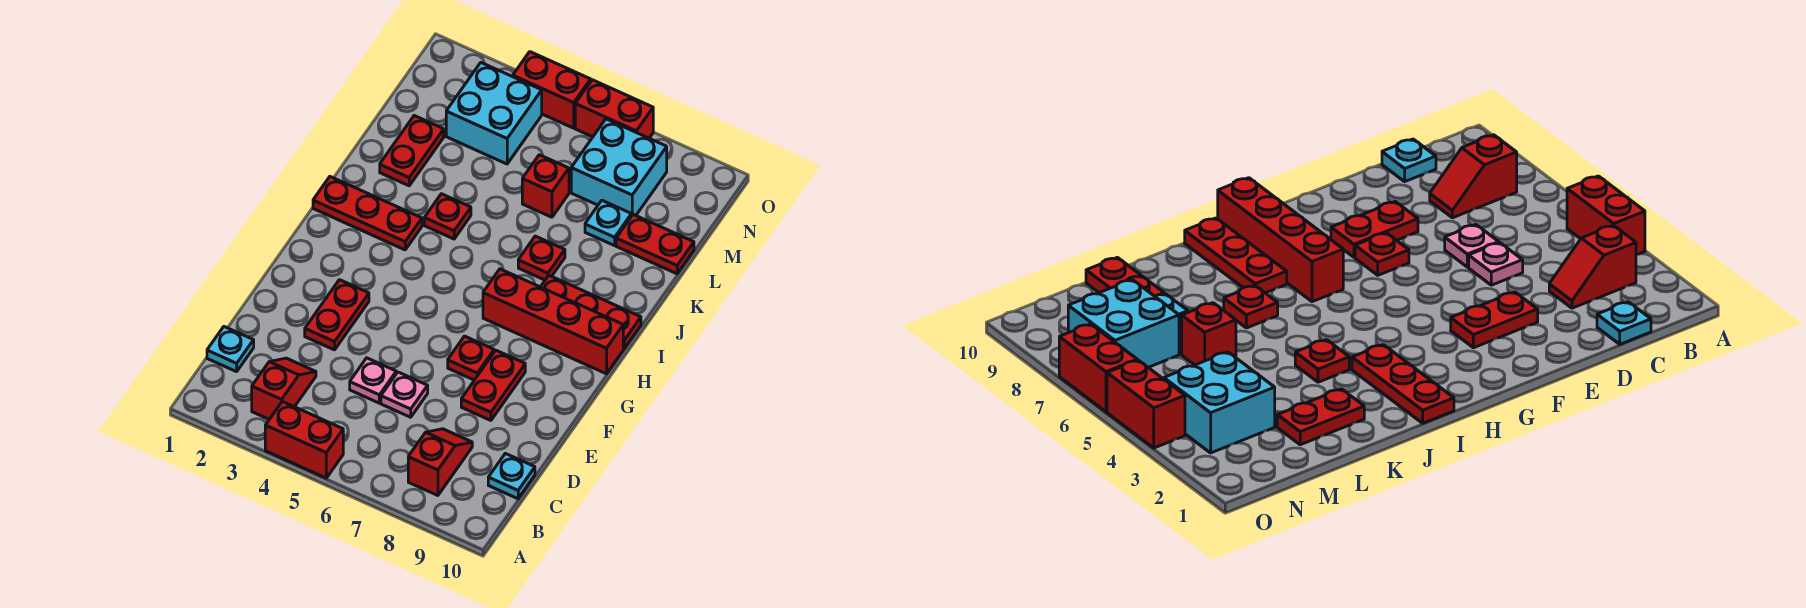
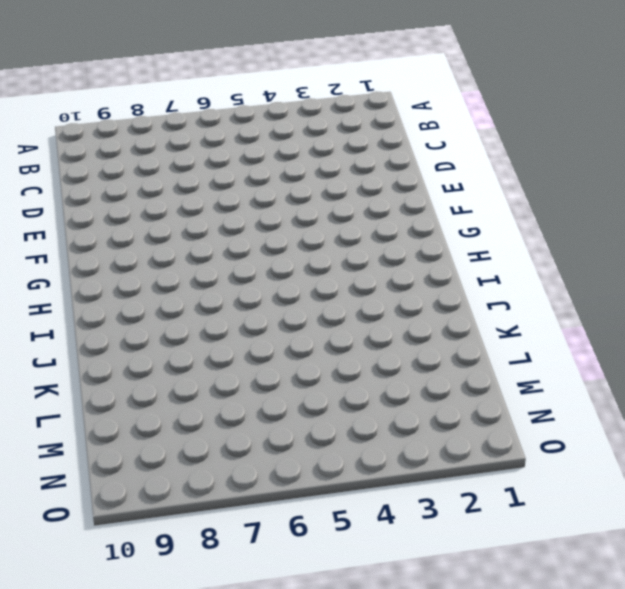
none -> red 1x2 brick [265,401,343,478]
none -> red 1x2 slope [252,358,316,419]
none -> red 1x2 slope [408,429,472,496]

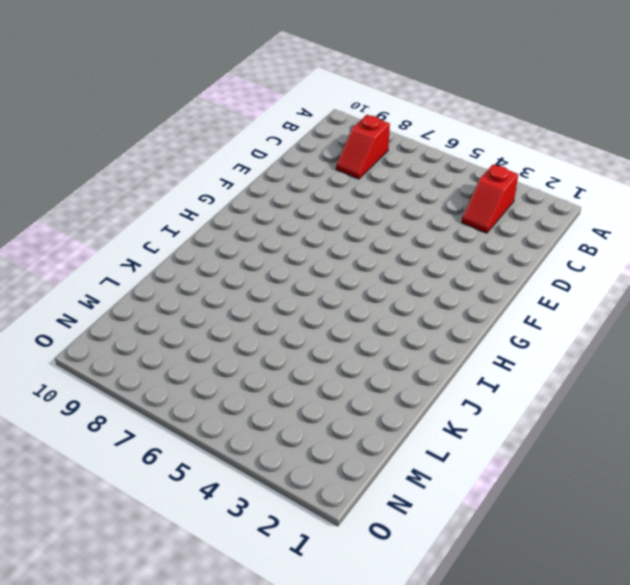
none -> red 1x2 brick [265,401,343,478]
none -> cyan 1x1 plate [207,327,254,372]
none -> cyan 1x1 plate [488,453,535,499]

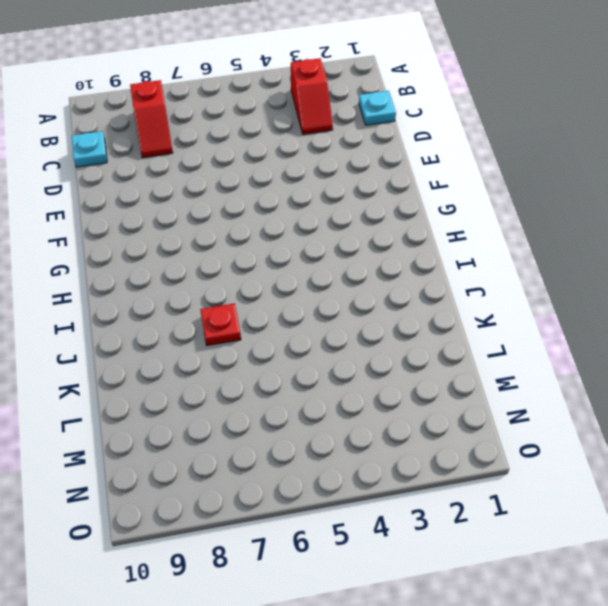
none -> red 1x2 brick [265,401,343,478]
none -> pink 1x1 plate [350,358,396,403]
none -> pink 1x1 plate [381,372,428,417]

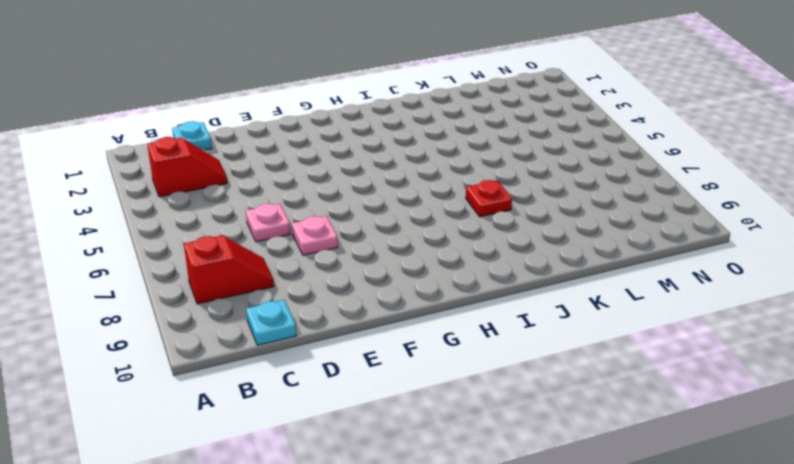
pink 1x1 plate [292,216,338,255] -> pink 1x1 plate moved to [350,358,396,403]
none -> red 1x2 brick [265,401,343,478]
none -> red 1x2 plate [305,280,369,350]
none -> red 1x2 plate [461,350,525,421]

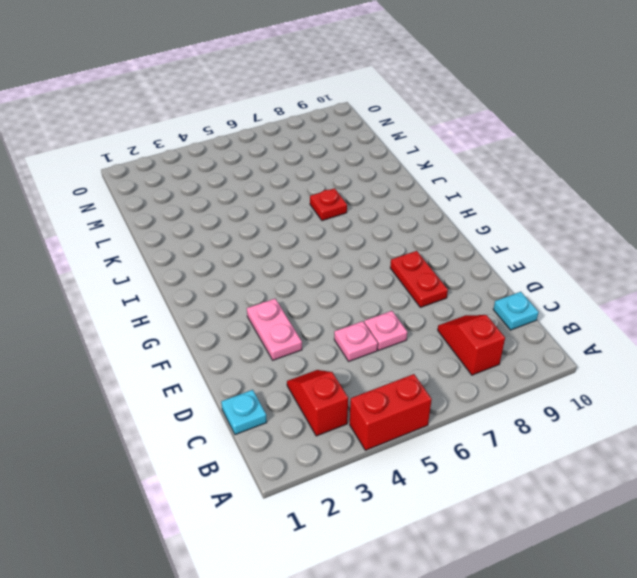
pink 1x2 plate [247,299,302,360] -> red 1x2 plate [305,280,369,350]
none -> red 1x1 plate [448,336,494,380]
none -> red 1x4 brick [483,269,623,374]
none -> red 1x3 plate [313,177,422,250]

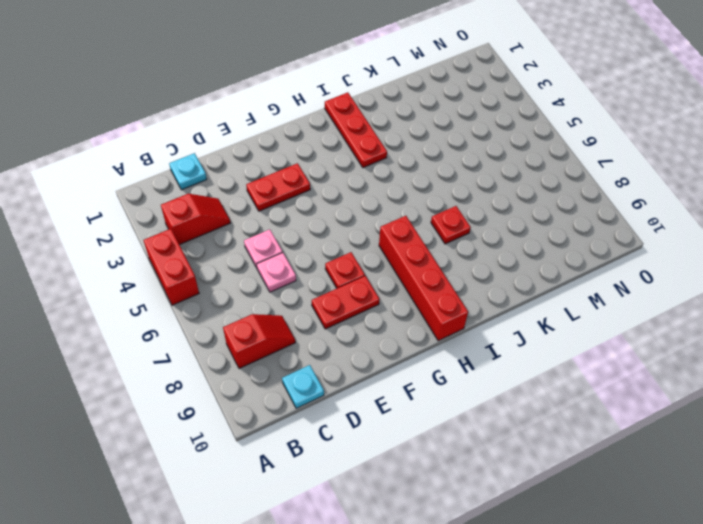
none -> red 1x3 plate [541,276,641,349]
none -> red 1x1 plate [424,194,471,239]
none -> red 1x2 plate [380,116,444,186]

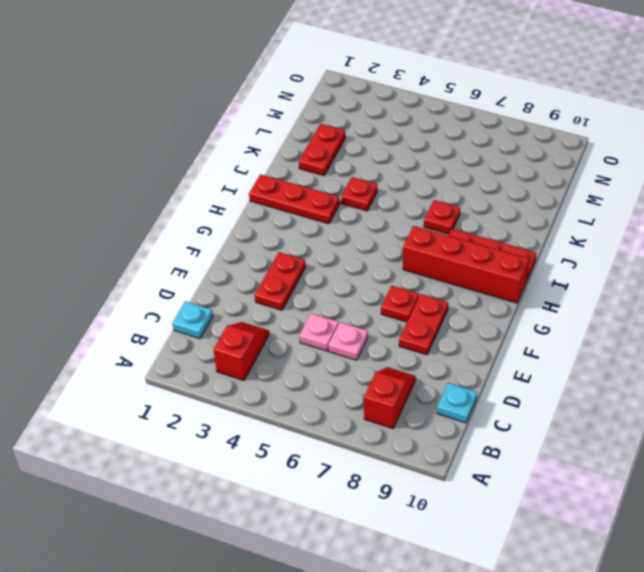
none -> red 1x2 brick [265,401,343,478]
none -> red 1x1 brick [522,155,569,217]
none -> cyan 1x1 plate [585,201,631,246]

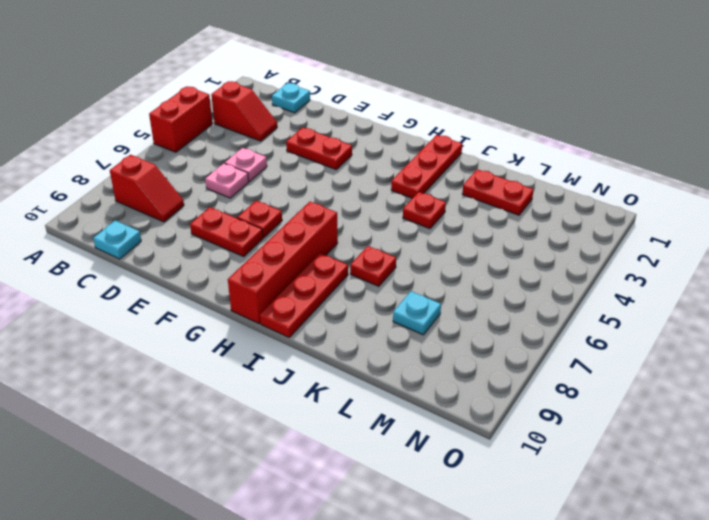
none -> red 1x1 brick [522,155,569,217]
none -> red 1x2 plate [616,215,694,274]
none -> cyan 2x2 brick [446,63,542,164]

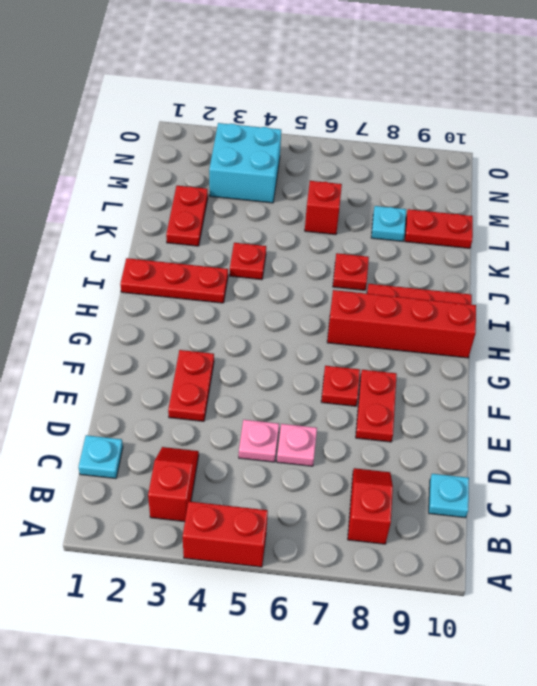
none -> cyan 2x2 brick [571,119,667,216]
none -> red 1x2 brick [513,52,591,128]
none -> red 1x2 brick [575,80,653,138]

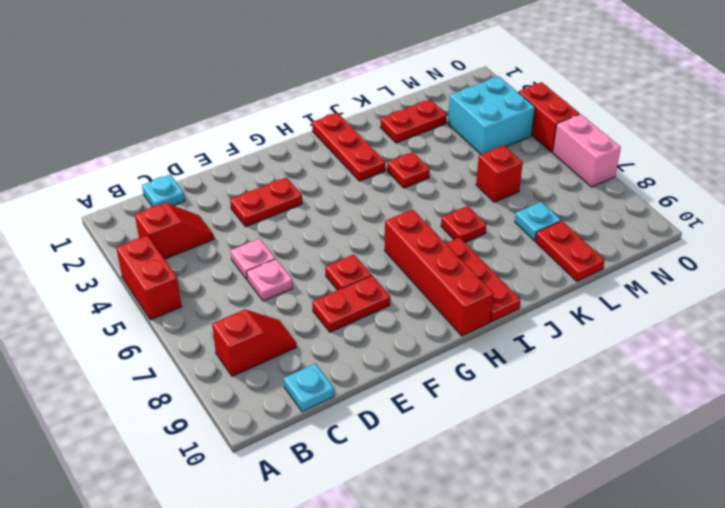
pink 1x2 brick [553,114,621,187] -> red 1x2 brick [575,80,653,138]
none -> cyan 2x2 brick [571,119,667,216]

